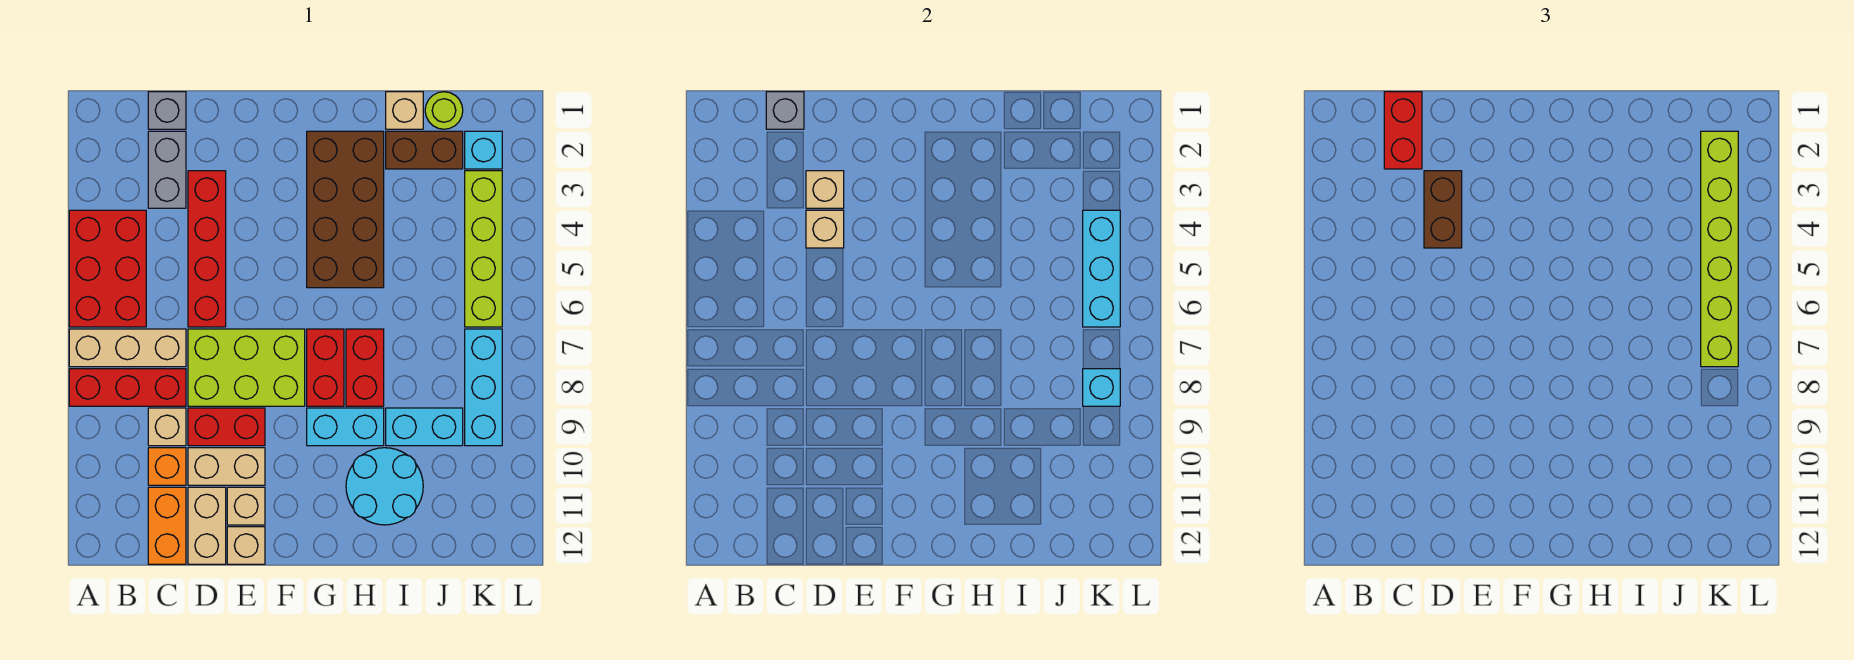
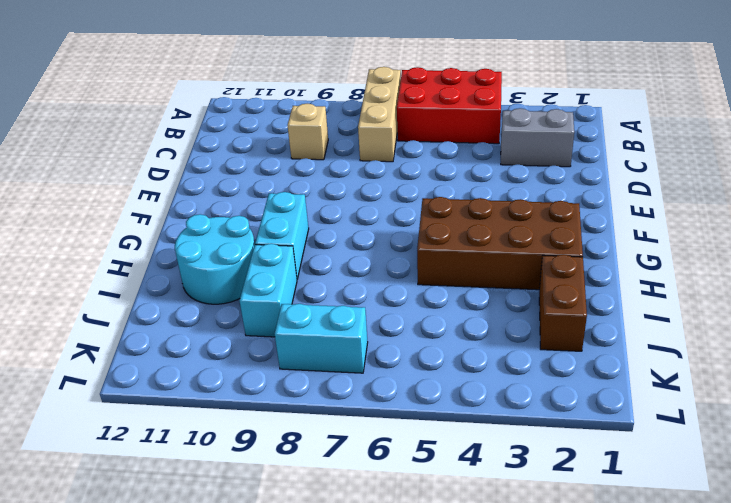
cyan 1x2 brick [275,304,368,373] -> cyan 1x3 brick [465,329,502,446]
none -> red 1x3 brick [69,369,186,406]
none -> grey 1x1 brick [148,92,186,129]
none -> orange 1x1 brick [148,448,186,485]
none -> orange 1x2 brick [148,487,186,564]

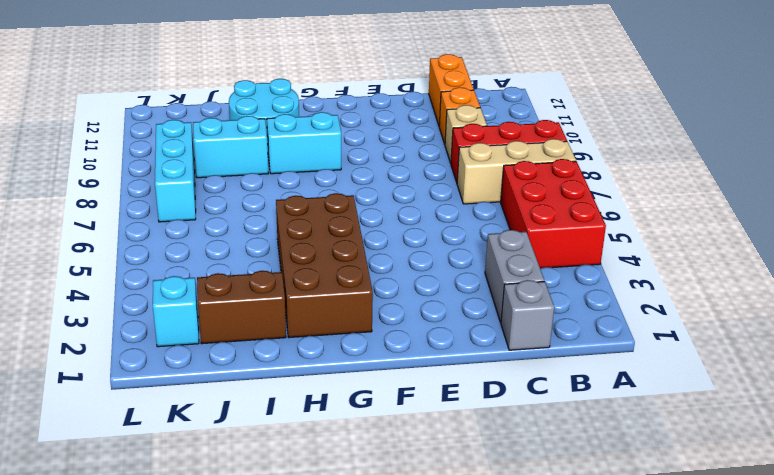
none -> red 1x4 brick [188,171,226,327]
none -> lime 2x3 brick [188,329,305,406]
none -> red 1x2 brick [188,408,265,446]
none -> tan 1x2 brick [188,448,265,485]

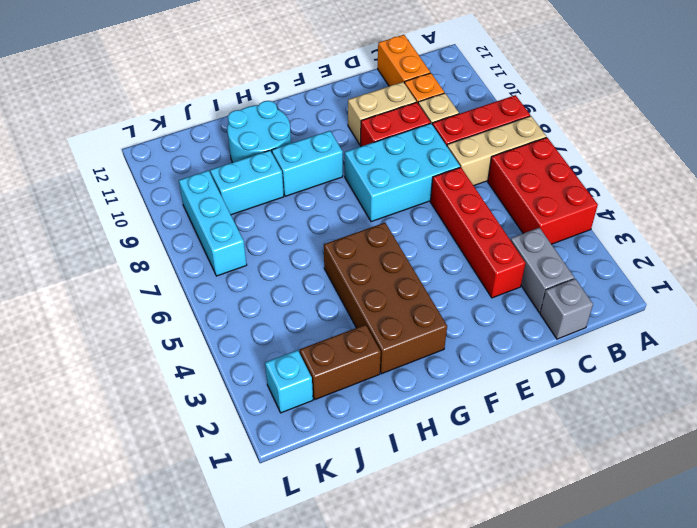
cyan 2x3 brick [345,123,460,222] -> lime 2x3 brick [188,329,305,406]
none -> tan 1x2 brick [188,487,226,564]
none -> tan 1x1 brick [227,487,265,525]
none -> tan 1x1 brick [227,527,265,564]
none -> red 1x2 brick [307,329,344,406]

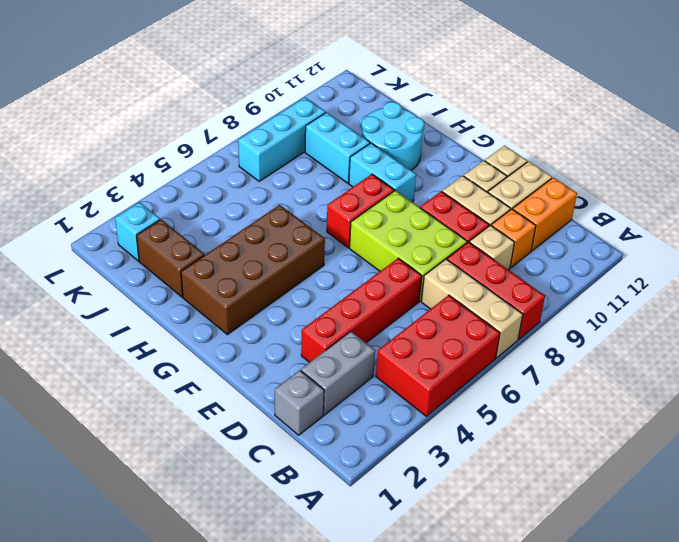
none -> red 1x2 brick [346,329,384,406]
none -> tan 1x1 brick [386,92,423,129]
none -> lime 1x1 round brick [425,92,463,129]
none -> lime 1x4 brick [465,171,502,327]

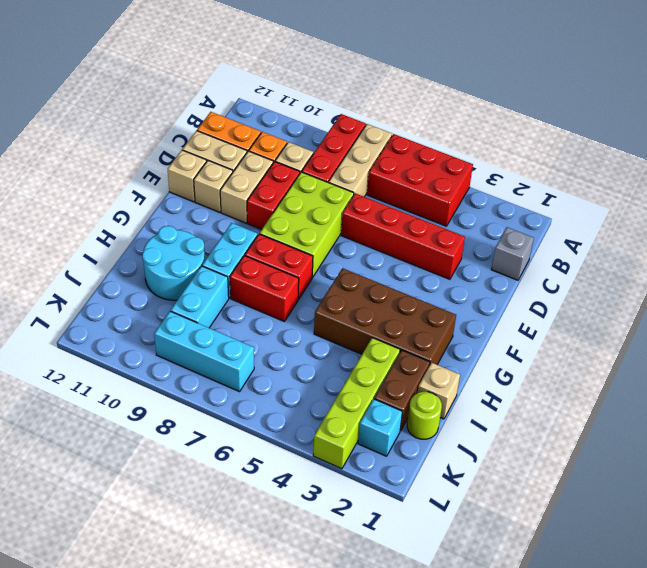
lime 1x4 brick [313,338,400,469] -> lime 1x4 brick turned to [465,171,502,327]
none -> grey 1x2 brick [148,131,186,208]
none -> grey 1x1 brick [766,92,804,129]
none -> tan 1x1 brick [806,171,844,208]
none -> tan 1x1 brick [806,210,844,248]

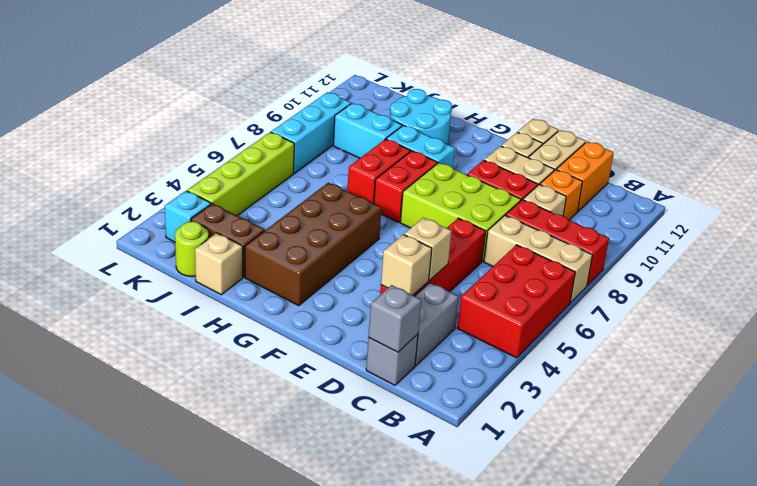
none -> cyan 1x3 brick [1083,210,1120,327]
none -> cyan 1x1 brick [1083,369,1120,406]
none -> red 1x2 brick [1384,92,1422,169]
none -> brown 1x2 brick [1424,171,1462,248]

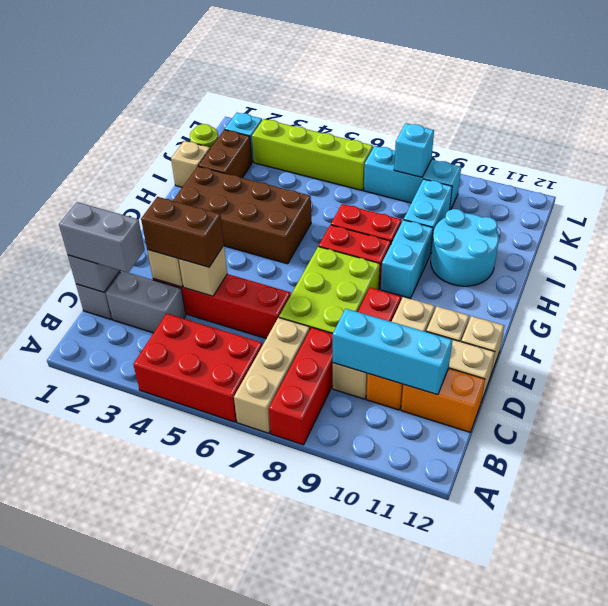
grey 1x2 brick [59,202,145,273] -> red 1x2 brick [1384,92,1422,169]
cyan 1x3 brick [332,309,452,395] -> cyan 1x3 brick moved to [1083,210,1120,327]
none -> lime 1x6 brick [1701,131,1738,367]

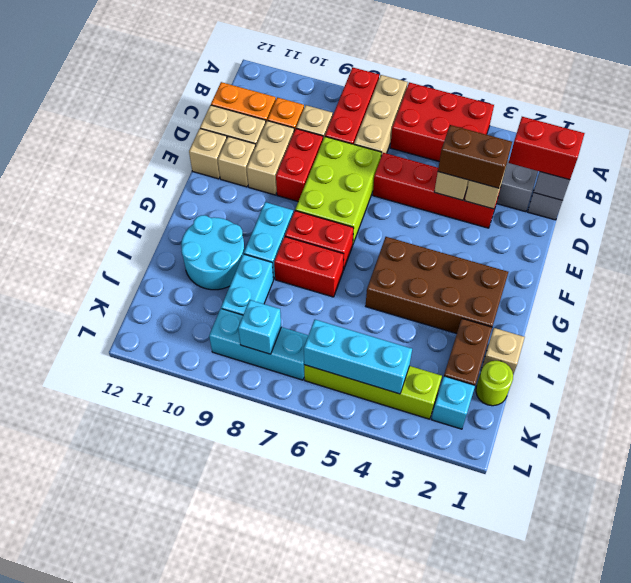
none -> lime 1x6 brick [1701,131,1738,367]

